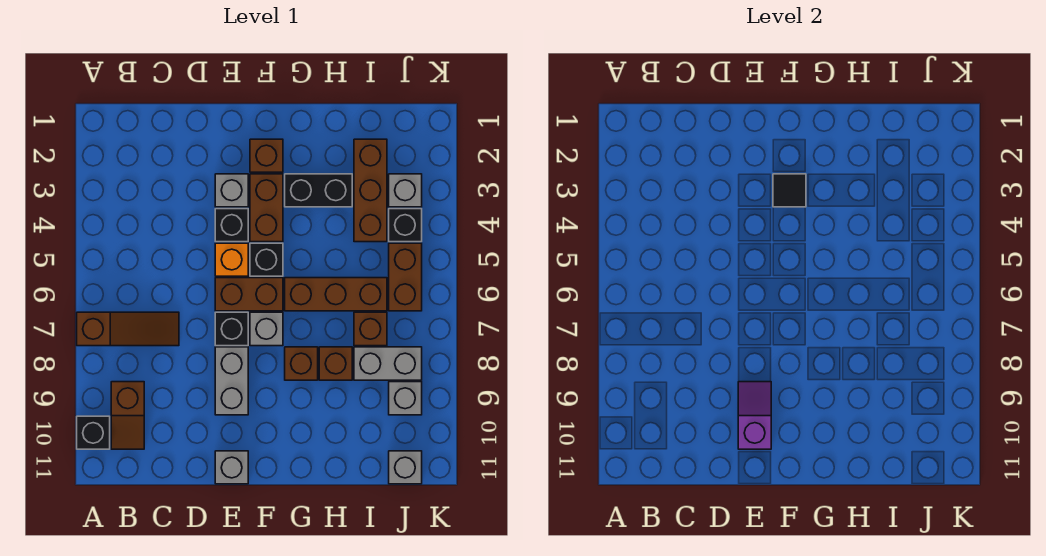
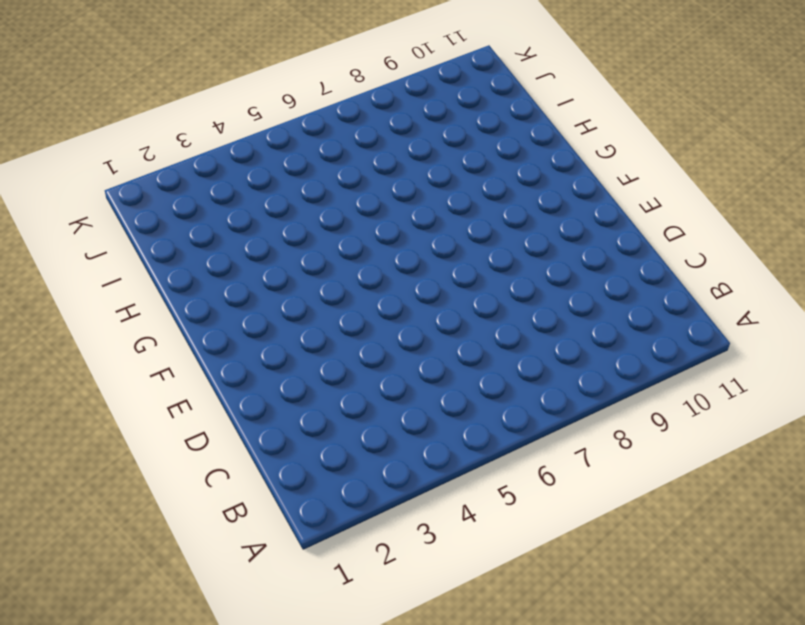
none -> brown 1x3 slope [77,312,179,346]
none -> black 1x1 brick [77,416,110,449]
none -> brown 1x2 slope [111,382,144,449]

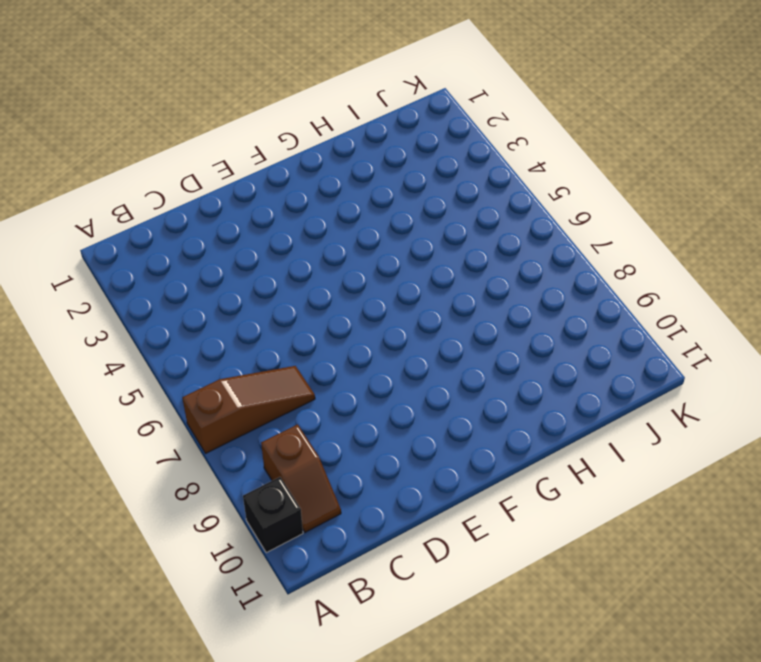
none -> grey 1x1 brick [215,174,248,207]
none -> black 1x1 brick [215,209,248,242]
none -> orange 1x1 brick [215,243,248,276]

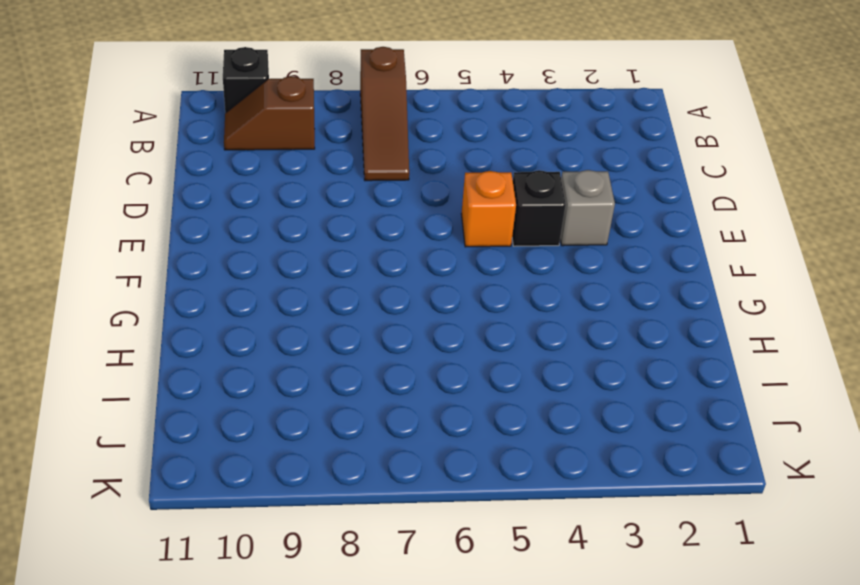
none -> brown 1x2 brick [215,278,283,311]
none -> black 1x1 brick [215,312,248,346]
none -> grey 1x2 brick [215,347,248,415]

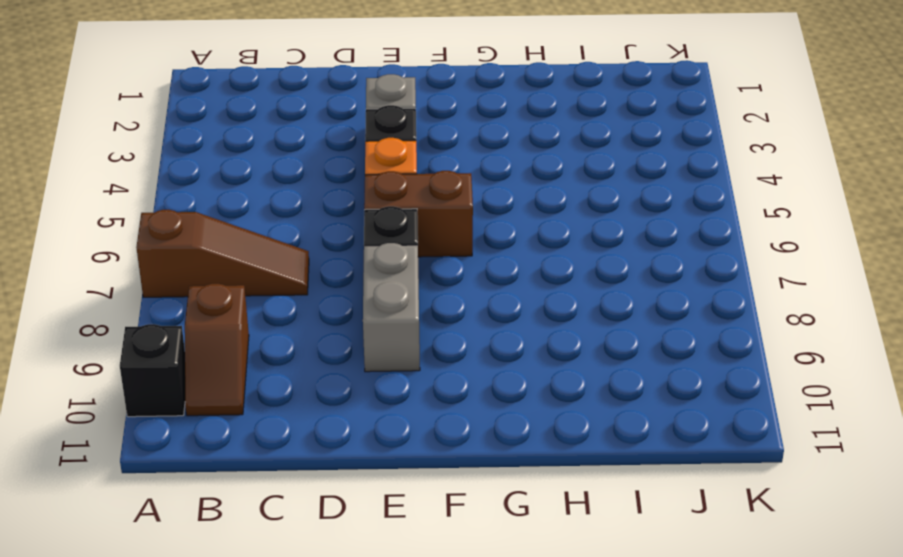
none -> grey 1x1 brick [215,451,248,484]
none -> brown 1x1 brick [250,139,283,172]
none -> brown 1x2 brick [250,174,283,242]

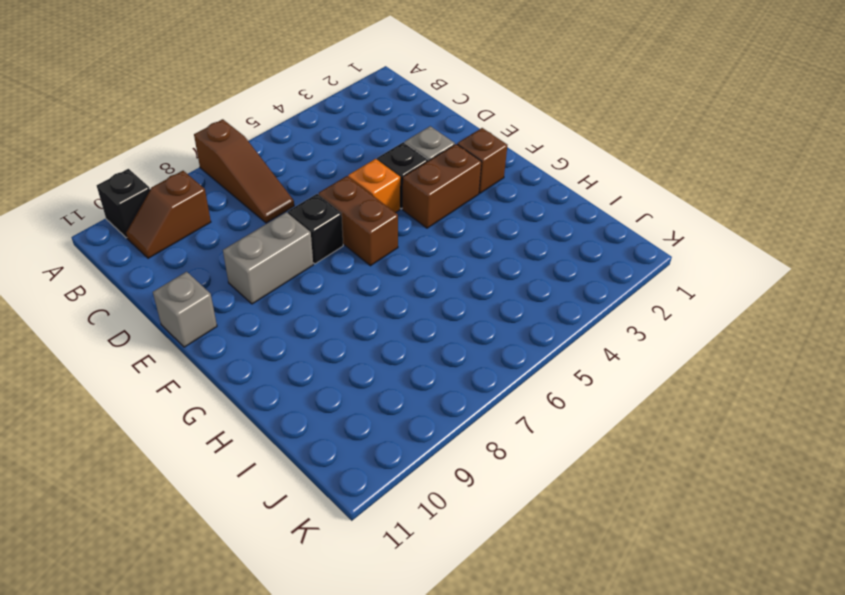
none -> black 1x1 brick [250,243,283,276]
none -> grey 1x1 brick [250,312,283,346]
none -> black 1x2 brick [285,174,352,207]

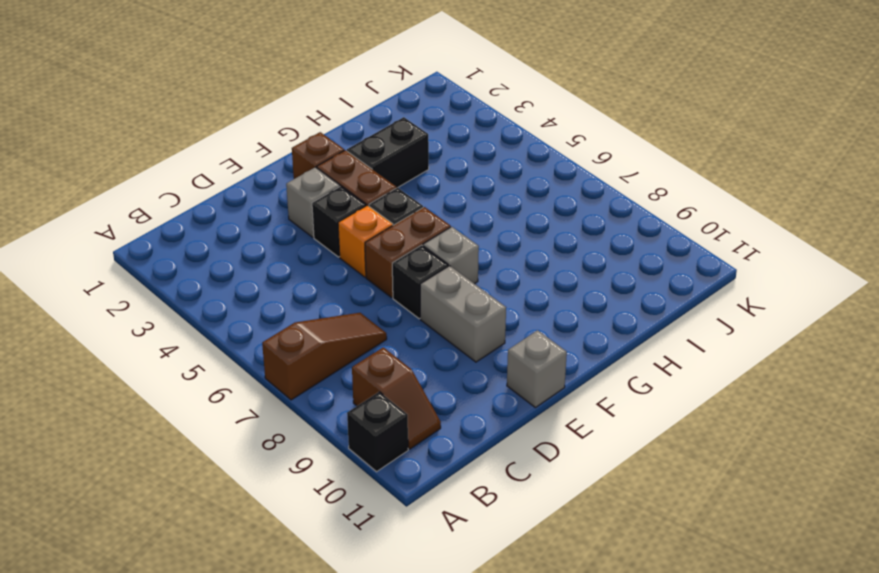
none -> brown 1x3 brick [285,278,387,311]
none -> brown 1x1 brick [285,347,318,380]
none -> brown 1x1 brick [319,347,352,380]

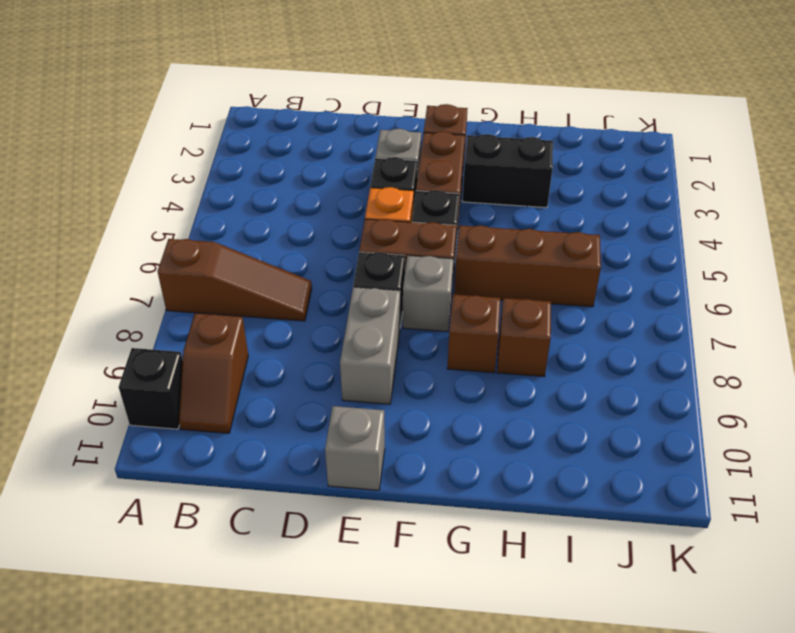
none -> brown 1x3 brick [354,139,387,242]
none -> brown 1x1 brick [354,312,387,346]
none -> grey 1x2 brick [354,347,422,380]

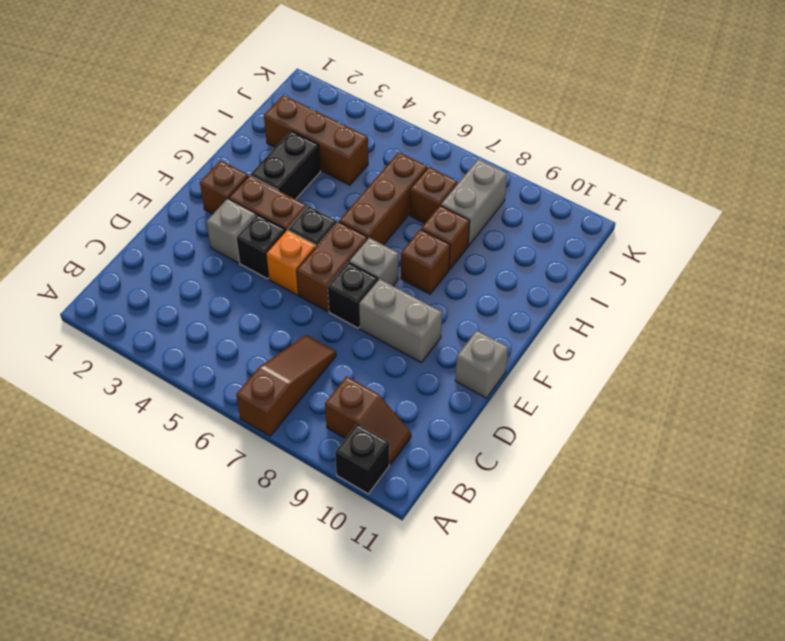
none -> grey 1x1 brick [389,174,422,207]
none -> black 1x1 brick [389,209,422,242]
none -> brown 1x2 brick [389,243,422,311]

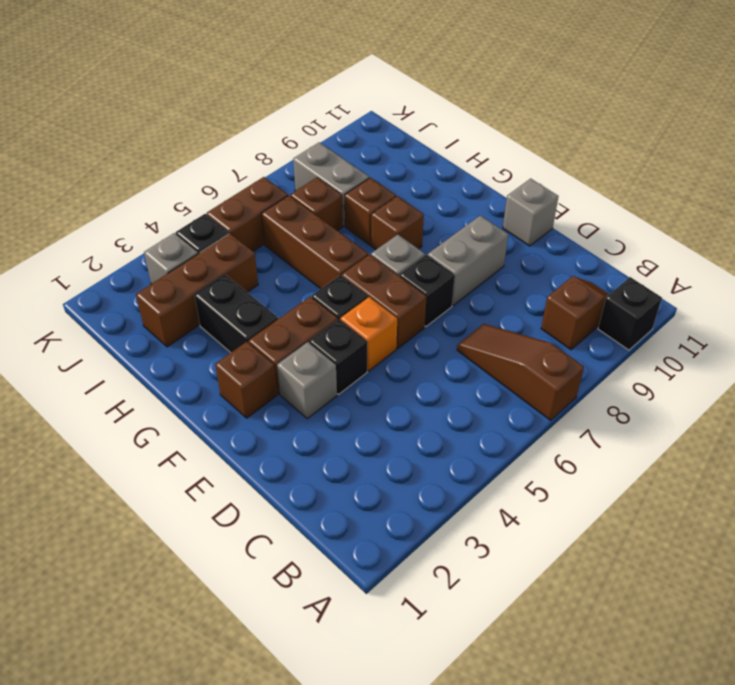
none -> grey 1x1 brick [389,382,422,415]
none -> grey 1x1 brick [389,451,422,484]
none -> purple 1x2 slope [738,382,771,449]

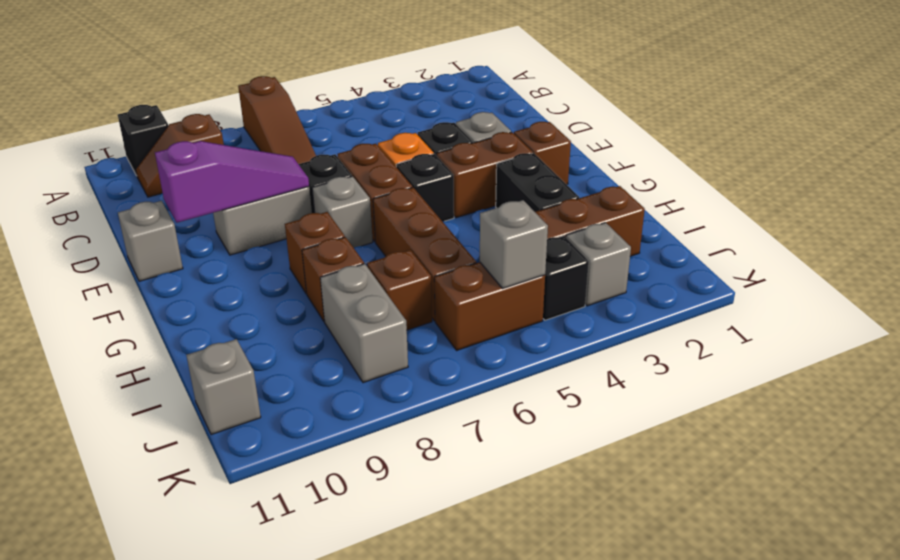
purple 1x3 slope [155,141,309,223] -> purple 1x2 slope [738,382,771,449]
grey 1x1 brick [480,200,548,288] -> grey 1x1 brick moved to [389,382,422,415]
none -> black 1x1 tile [773,174,806,207]

